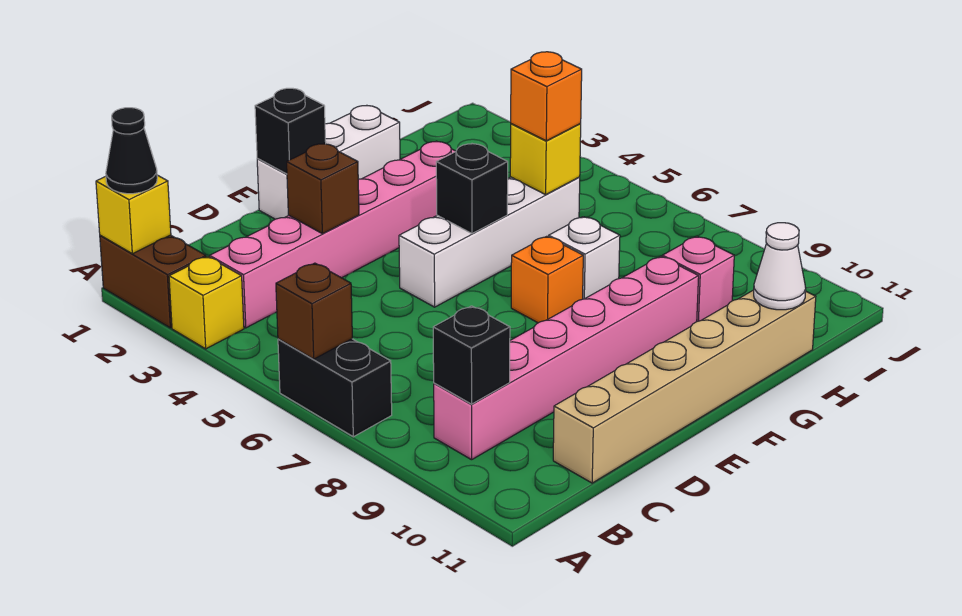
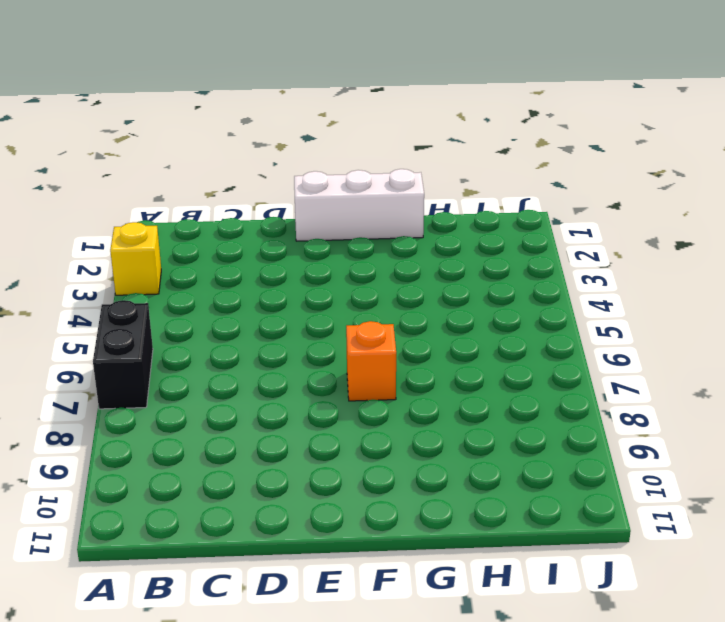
none -> brown 1x2 brick [100,235,206,328]
none -> pink 1x6 brick [210,141,456,328]
none -> pink 1x6 brick [434,256,699,460]

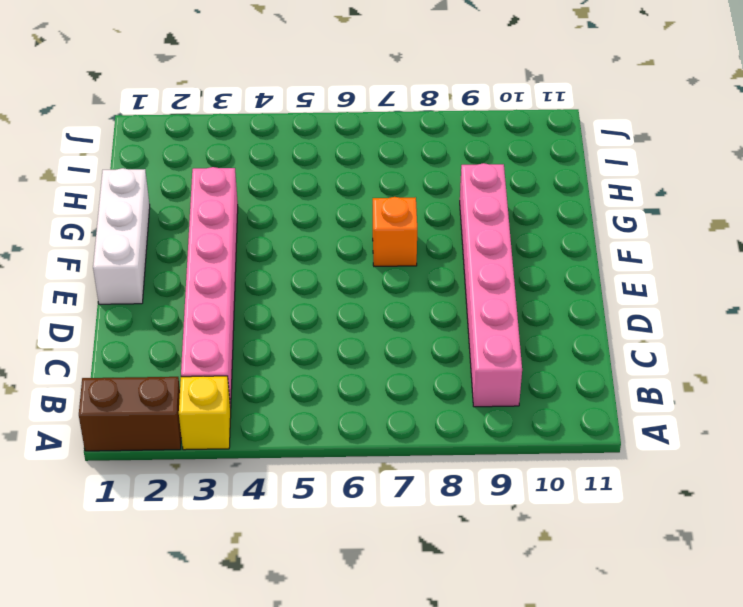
none -> black 1x2 brick [278,339,392,437]
none -> tan 1x6 brick [553,290,816,483]
none -> white 1x4 brick [399,177,580,307]

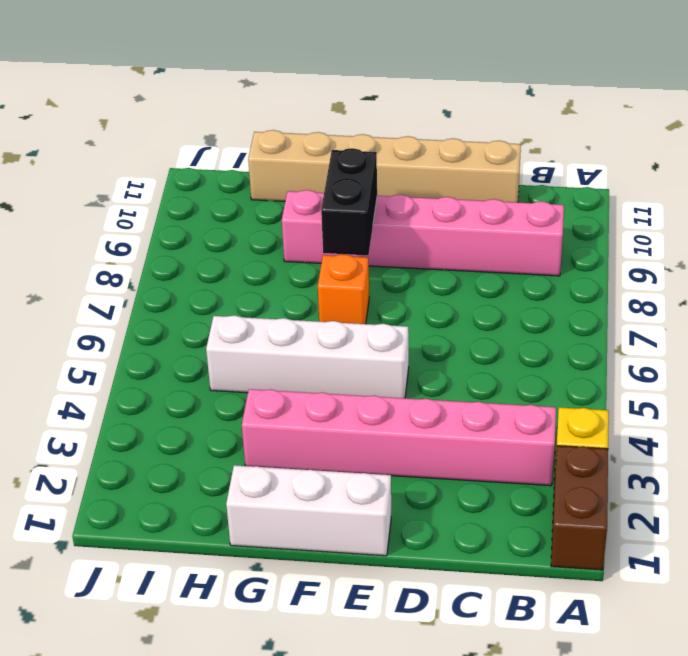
black 1x2 brick [321,148,377,255] -> black 1x2 brick moved to [278,339,392,437]
none -> white 1x1 brick [549,217,620,299]
none -> pink 1x1 brick [662,236,734,321]
none -> yellow 1x1 brick [96,175,171,254]

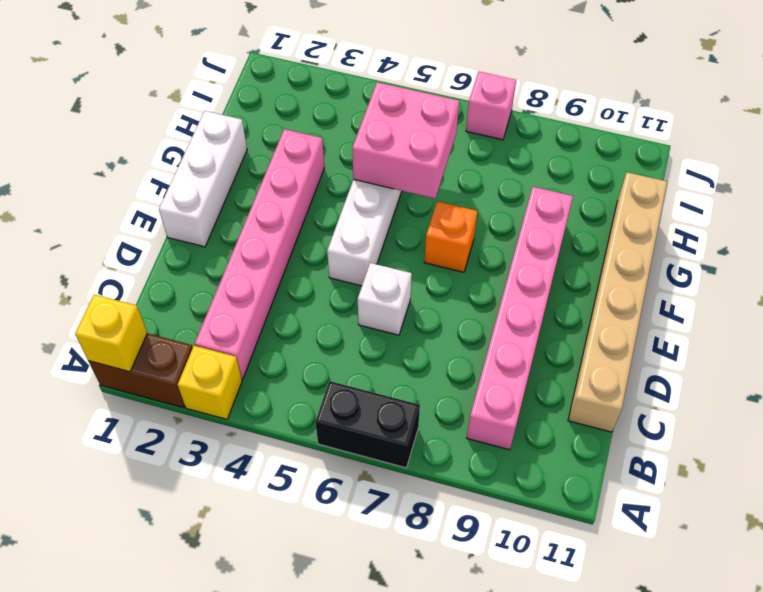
white 1x1 brick [358,263,412,335] -> white 1x1 brick moved to [549,217,620,299]
pink 2x2 brick [352,82,459,198] -> yellow 1x1 brick [510,124,581,195]
pink 1x1 brick [466,72,516,140] -> pink 1x1 brick moved to [662,236,734,321]
none -> brown 1x1 brick [276,263,352,359]
none -> black 1x1 brick [433,306,510,404]
none -> brown 1x1 brick [287,144,359,234]

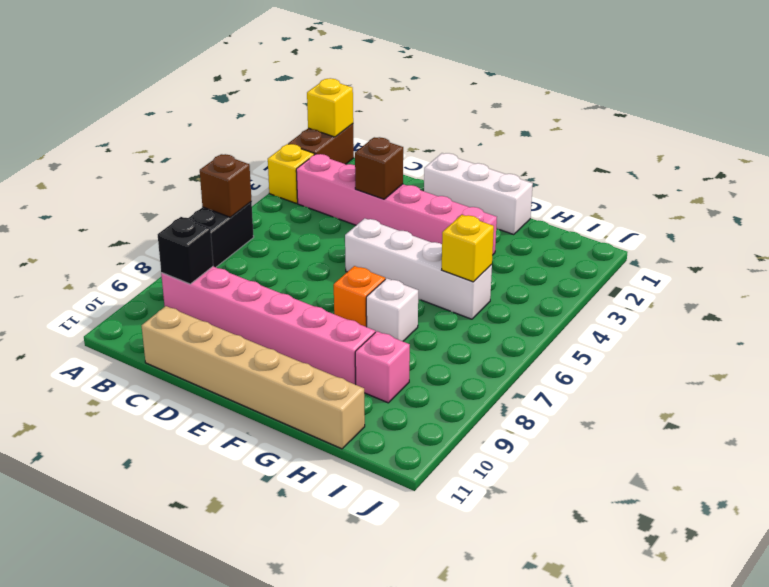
none -> black 1x1 brick [255,88,326,174]
none -> black 1x1 brick [436,144,508,234]
none -> white 1x1 cone [754,223,806,310]

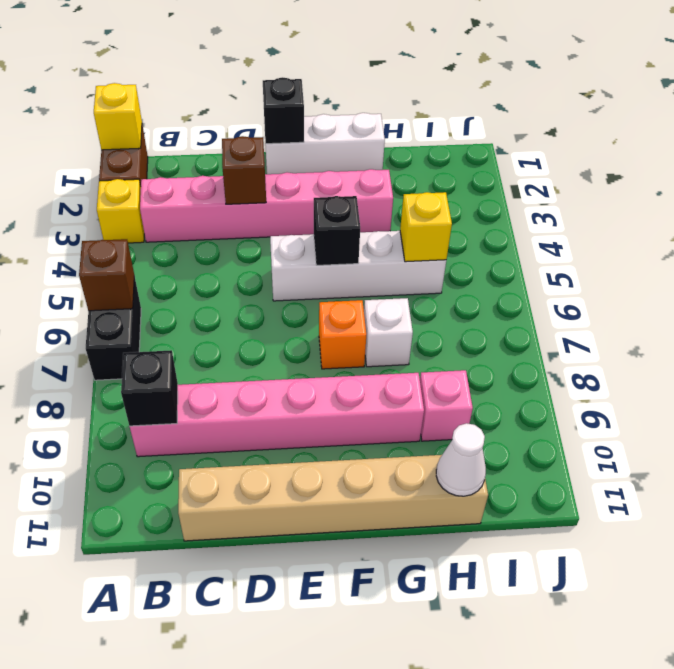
none -> black 1x1 cone [106,108,157,194]
none -> orange 1x1 brick [511,52,582,141]

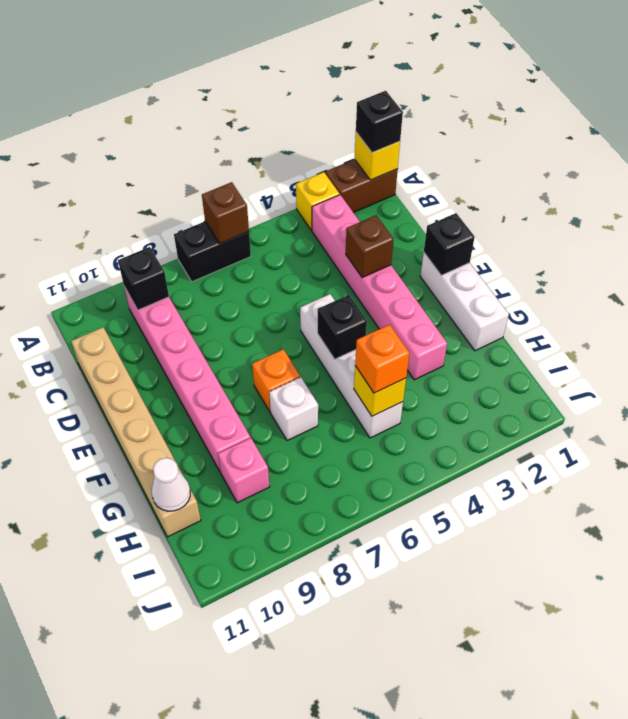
black 1x1 brick [356,91,403,153] -> black 1x1 cone [106,108,157,194]

